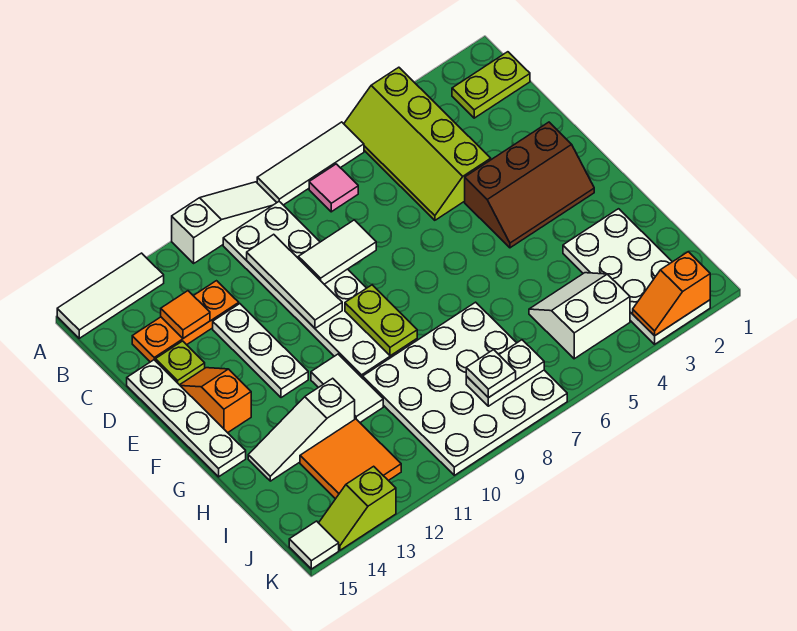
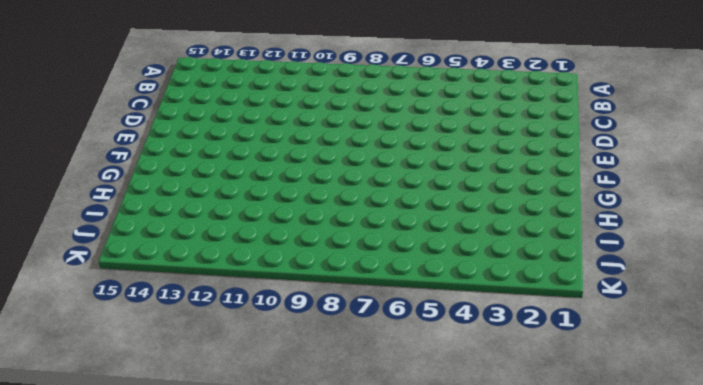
none -> lime 2x4 slope [344,67,491,220]
none -> white 1x3 tile [257,122,364,205]
none -> white 1x3 slope [172,182,277,263]

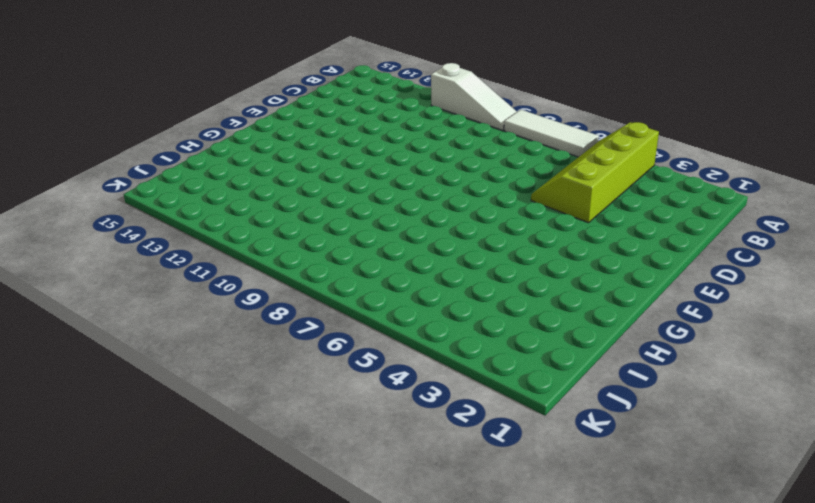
none -> white 1x3 tile [57,253,164,338]
none -> lime 1x2 plate [452,52,530,118]
none -> pink 1x1 tile [309,164,358,212]

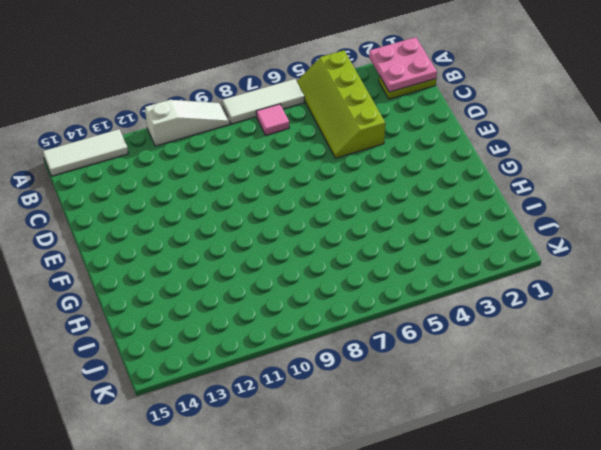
pink 2x2 plate [369,37,437,92] -> none
none -> white 2x6 plate [223,202,417,378]
none -> orange 1x3 plate [132,281,239,362]
none -> white 1x3 plate [213,304,308,398]

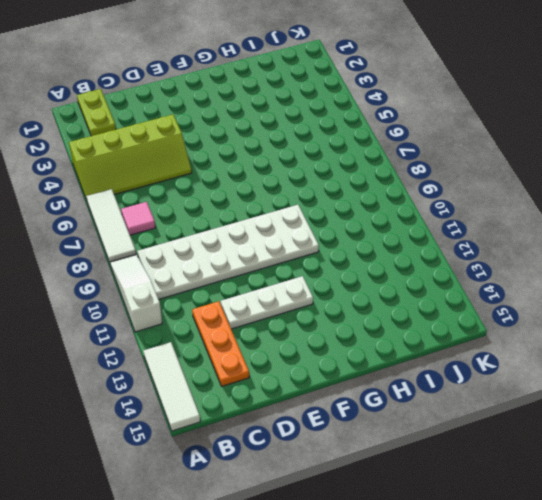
none -> lime 1x1 plate [155,341,205,385]
none -> white 1x4 plate [127,360,246,477]
none -> brown 2x3 slope [465,122,594,248]

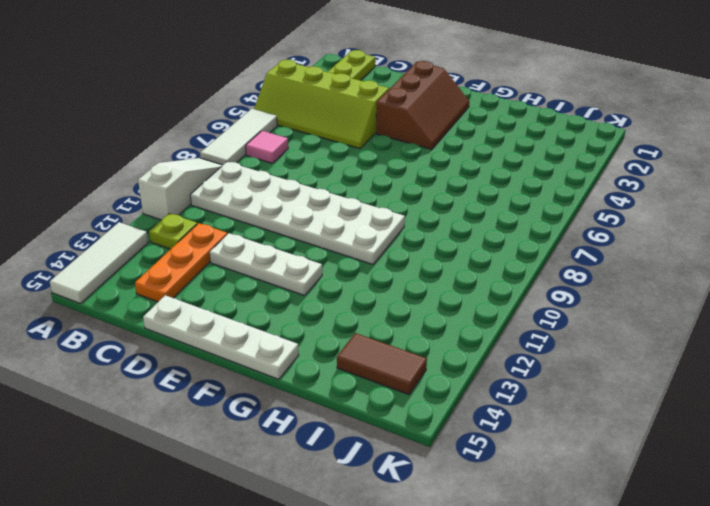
lime 1x1 plate [149,213,197,249] -> lime 1x1 plate moved to [155,341,205,385]
brown 1x2 tile [337,333,427,395] -> none
none -> orange 1x2 slope [180,368,251,433]
none -> white 1x2 tile [311,354,383,422]
none -> white 2x4 plate [563,209,710,344]

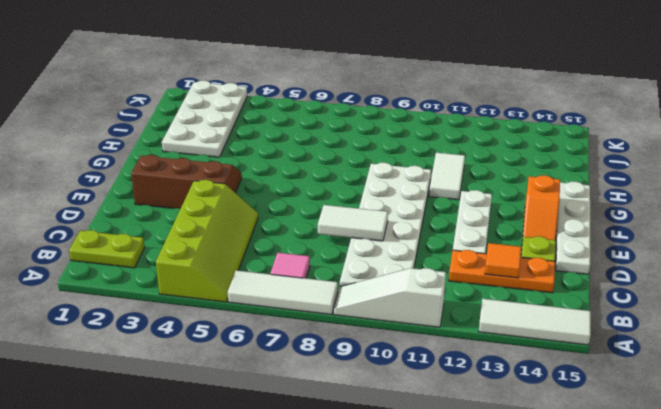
none -> white 4x4 plate [363,302,567,475]
none -> white 1x3 slope [248,378,355,481]
none -> white 2x2 slope [529,273,630,359]

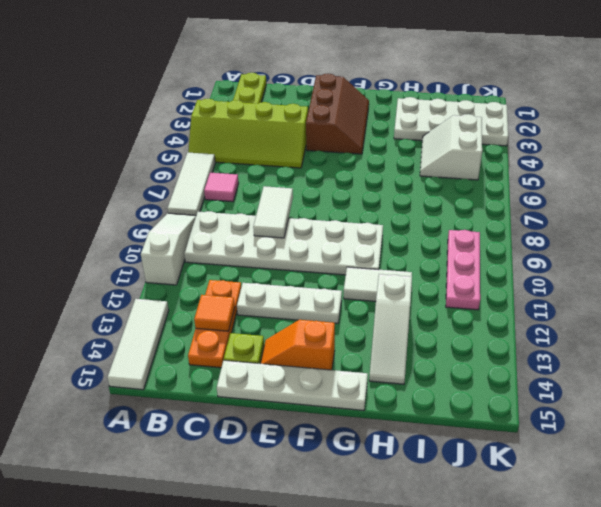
pink 1x3 plate [446,230,480,310] -> white 4x4 plate [363,302,567,475]
none -> orange 2x2 tile [300,419,401,499]
none -> lime 1x2 slope [319,466,396,550]
none -> white 1x1 tile [289,521,339,569]

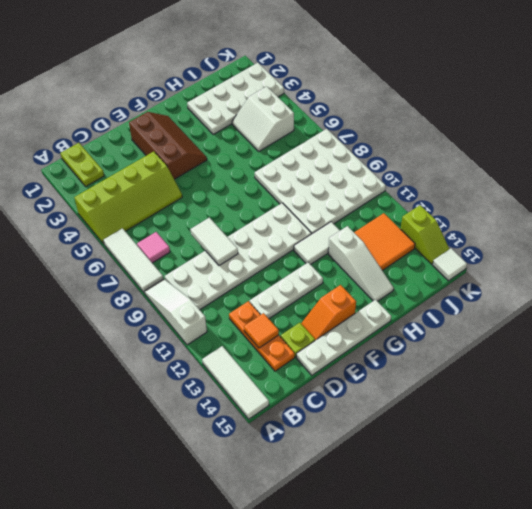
none -> white 1x3 tile [247,234,342,328]
none -> lime 1x2 plate [345,285,417,356]
none -> white 1x2 plate [466,340,544,406]

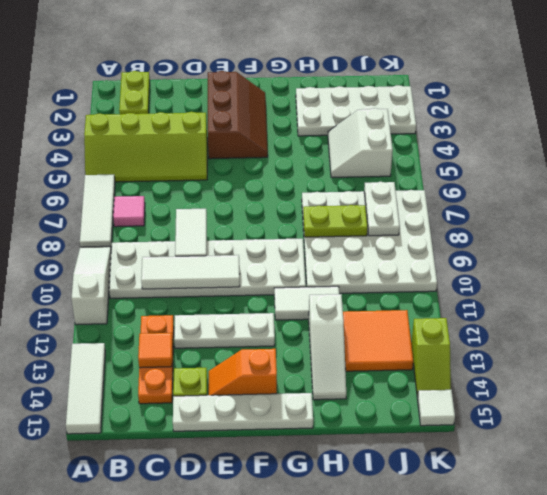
lime 1x2 plate [303,205,368,237] -> lime 1x2 plate moved to [345,285,417,356]
none -> orange 1x2 slope [633,252,710,336]
none -> white 1x1 plate [466,350,516,398]

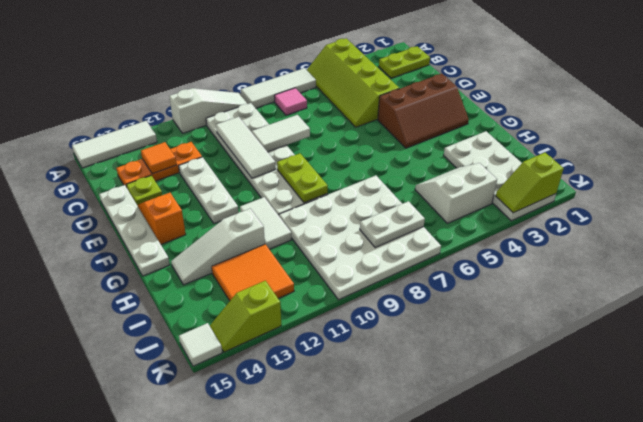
lime 1x2 slope [496,153,564,213] -> orange 1x2 slope [633,252,710,336]
none -> white 1x1 plate [466,350,516,398]

